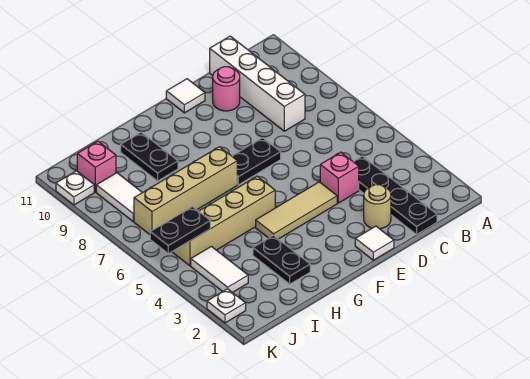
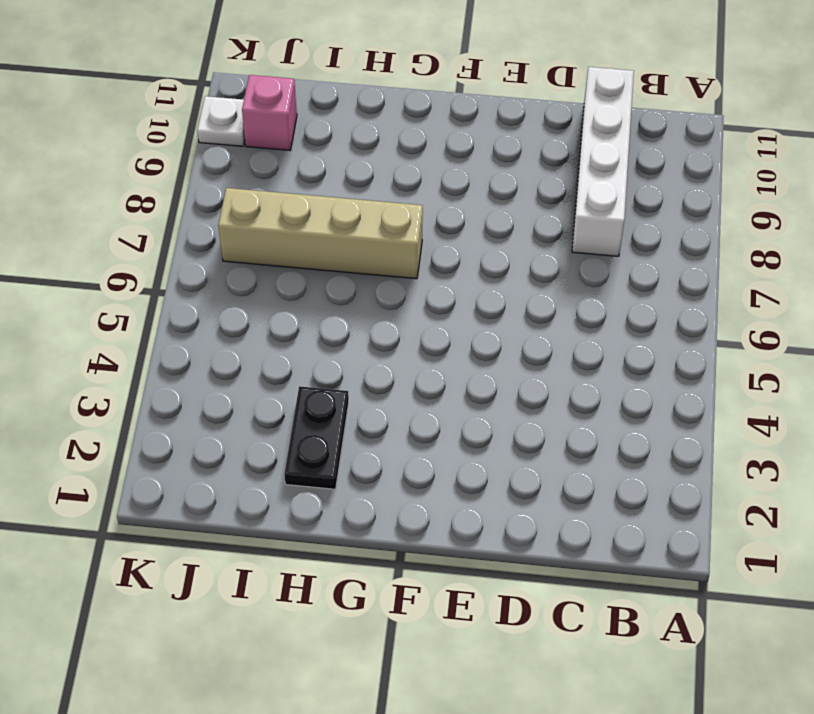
none -> black 1x4 plate [353,156,437,234]
none -> tan 1x1 round brick [364,185,391,229]
none -> pink 1x1 brick [320,152,359,203]

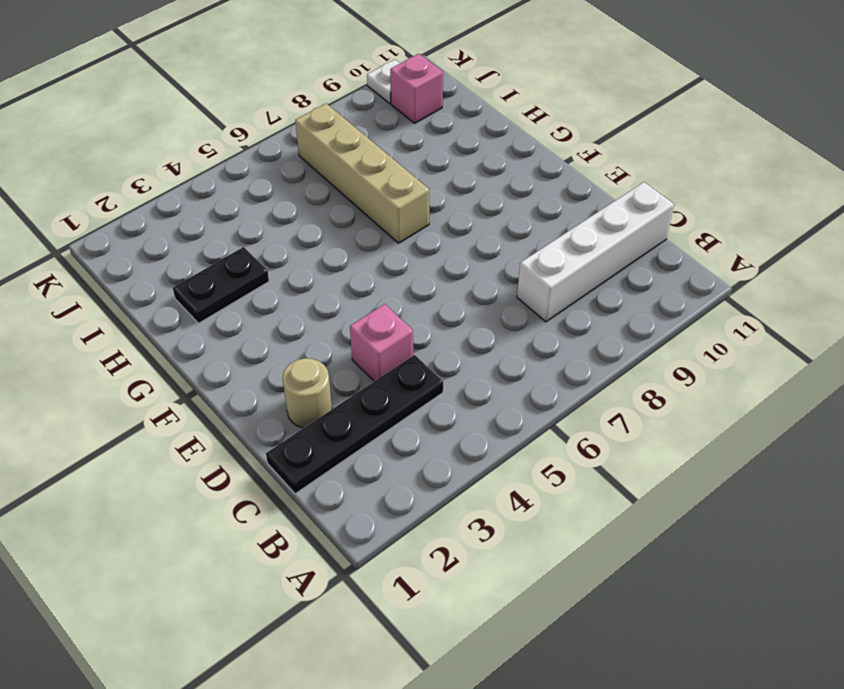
none -> pink 1x1 round brick [213,67,240,111]
none -> white 1x1 tile [355,226,394,260]
none -> tan 1x3 tile [256,182,337,239]

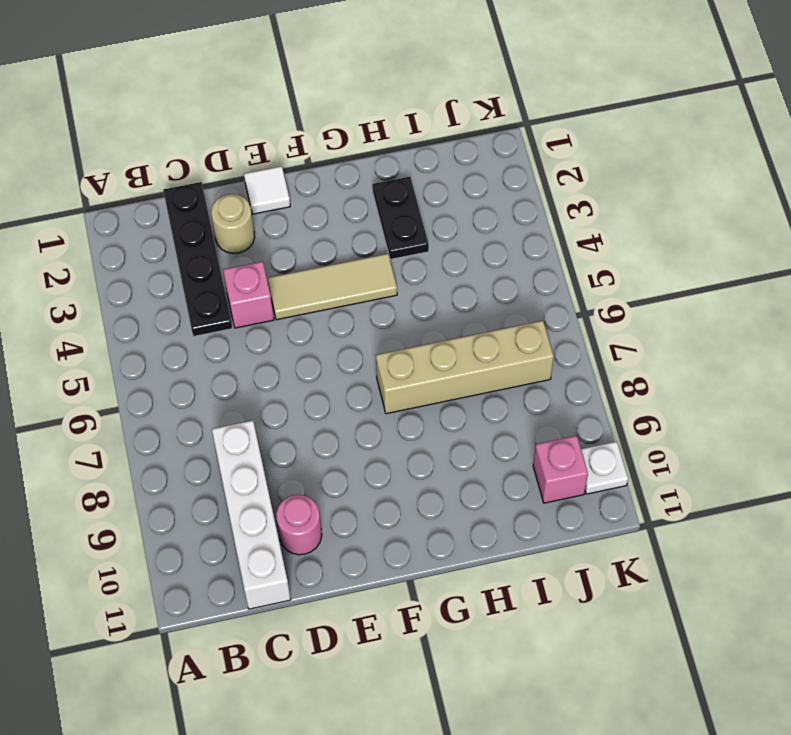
none -> black 1x2 plate [232,138,281,185]
none -> white 1x1 tile [166,79,205,113]
none -> tan 1x4 brick [172,176,275,266]

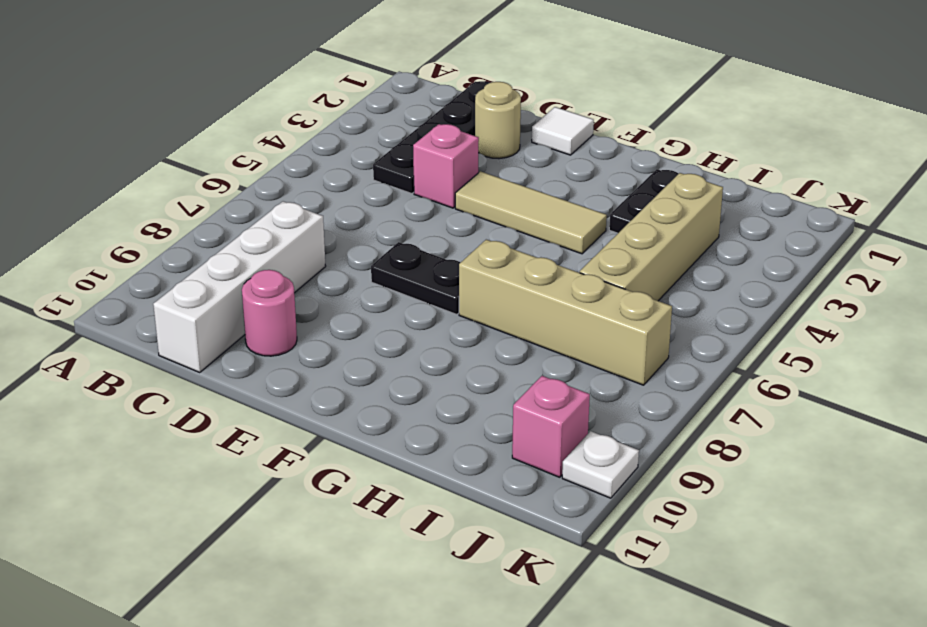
tan 1x4 brick [580,173,723,301] -> tan 1x4 brick turned to [172,176,275,266]
none -> white 1x1 tile [166,79,205,113]
none -> black 1x2 plate [121,132,178,181]
none -> white 1x2 tile [191,246,248,293]

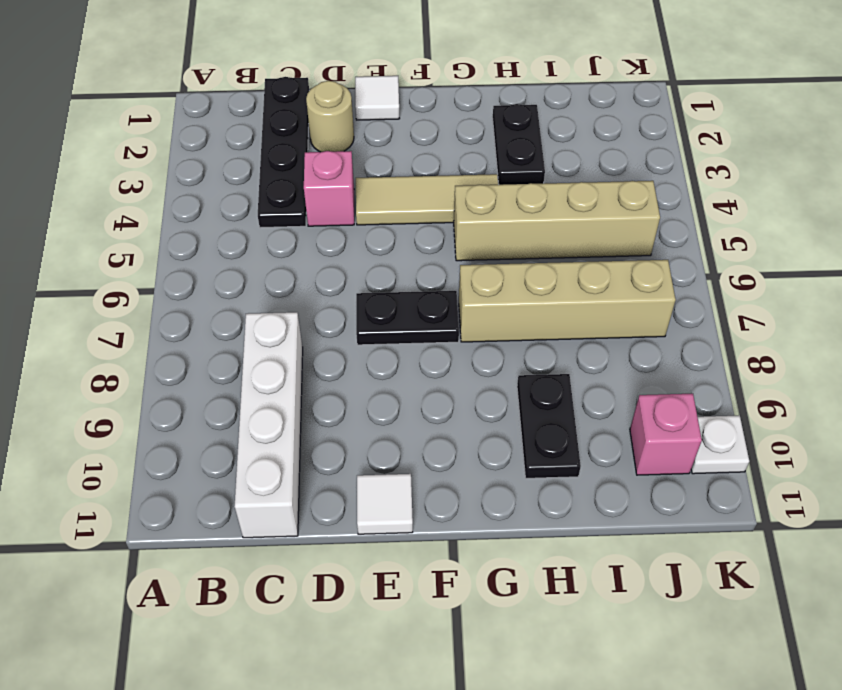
none -> pink 1x1 round brick [213,67,240,111]
none -> white 1x2 tile [191,246,248,293]
none -> white 1x2 tile [96,173,142,221]

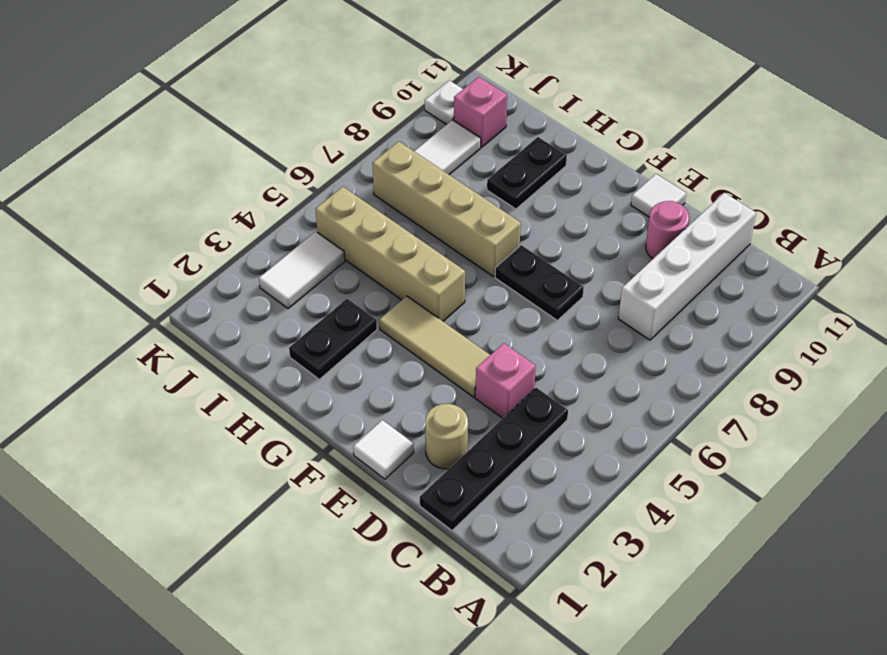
none -> white 1x1 plate [207,289,246,323]
none -> black 1x2 plate [150,207,210,253]

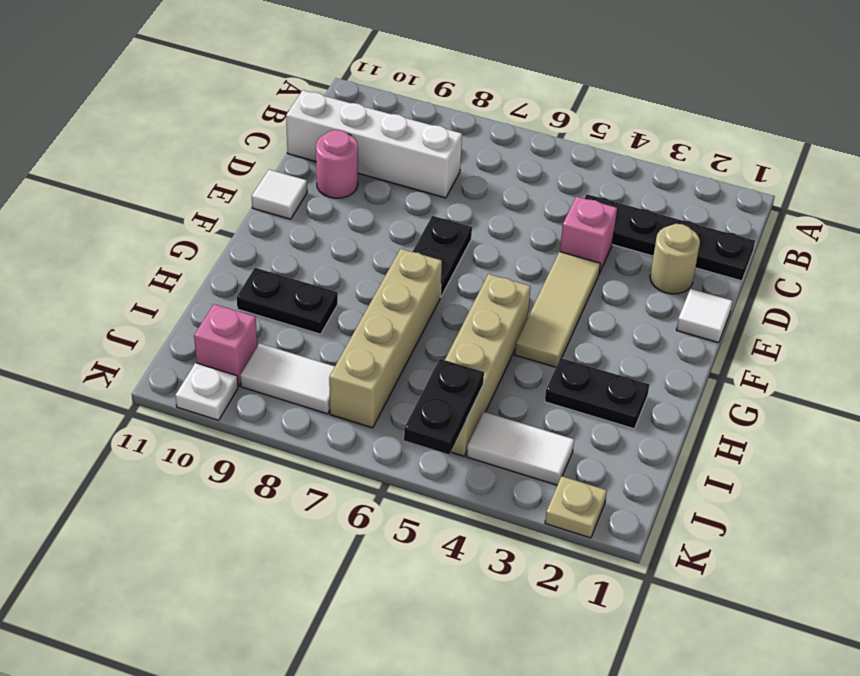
tan 1x1 plate [545,476,607,538] -> white 1x1 plate [207,289,246,323]

